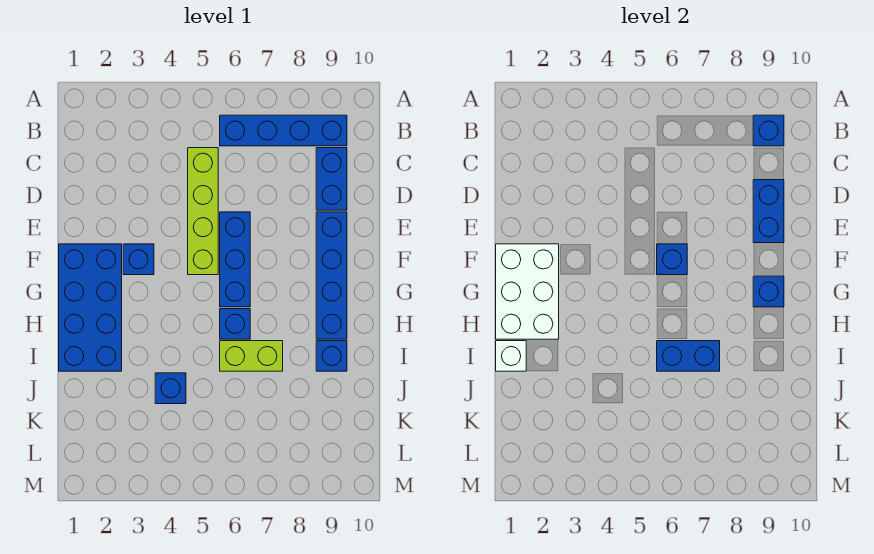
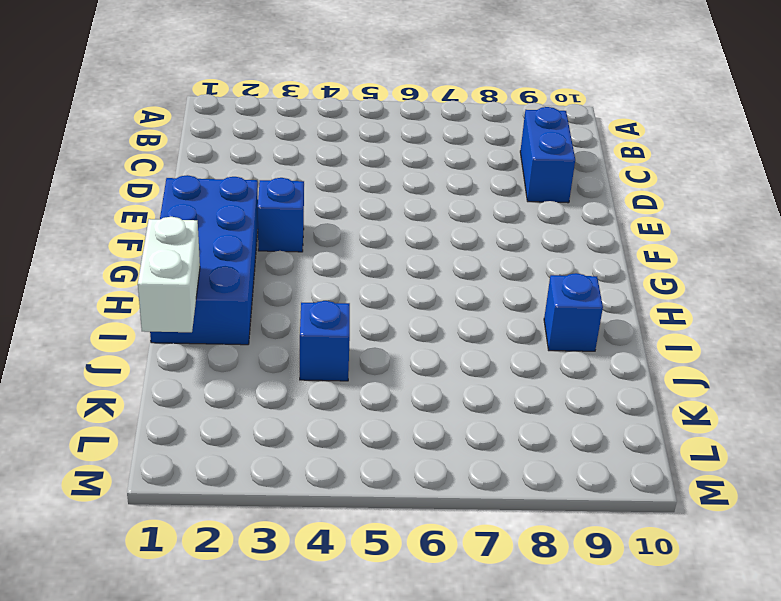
white 1x2 brick [138,217,200,332] -> white 1x1 brick [496,341,526,371]
none -> blue 1x4 brick [220,115,347,146]
none -> lime 1x4 brick [188,148,218,275]
none -> blue 1x3 brick [220,212,250,307]

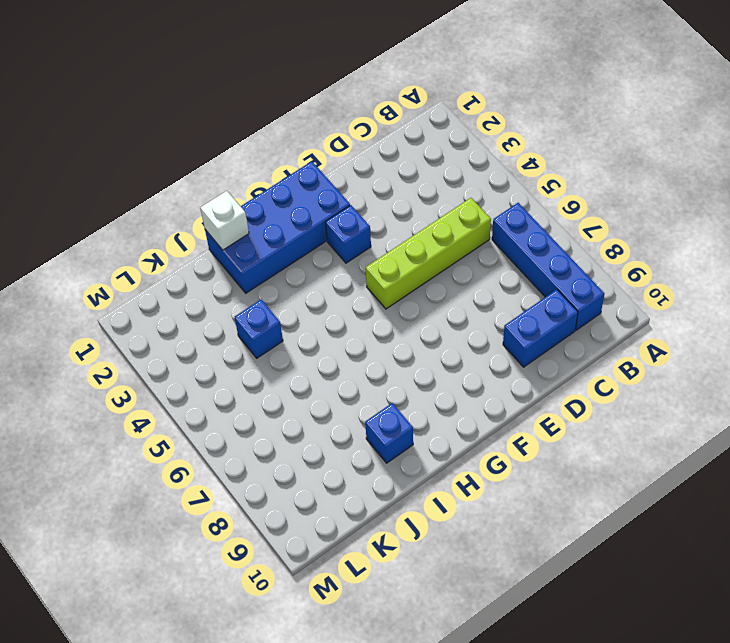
none -> blue 1x3 brick [220,212,250,307]
none -> blue 1x4 brick [316,212,347,339]
none -> blue 1x1 brick [220,309,250,339]

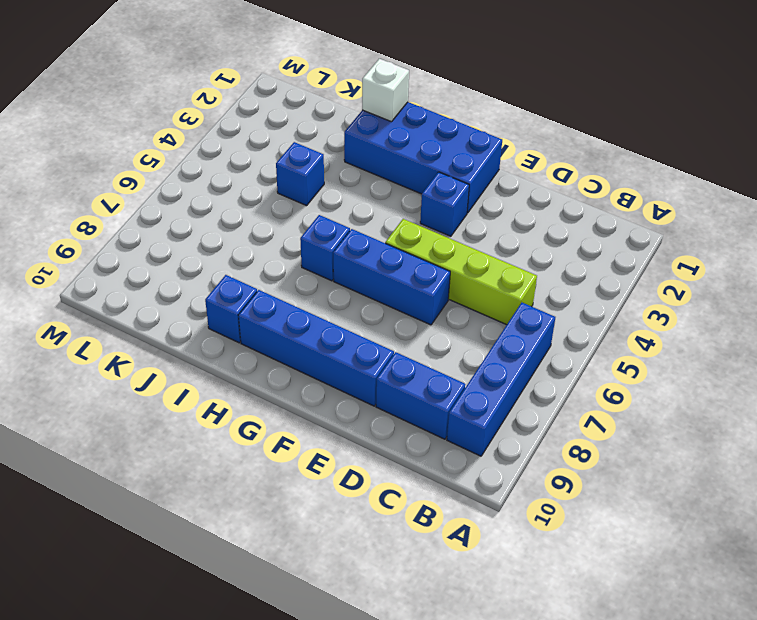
none -> lime 1x2 brick [220,341,283,371]
none -> blue 1x1 brick [753,115,784,146]
none -> blue 1x2 brick [753,180,784,243]

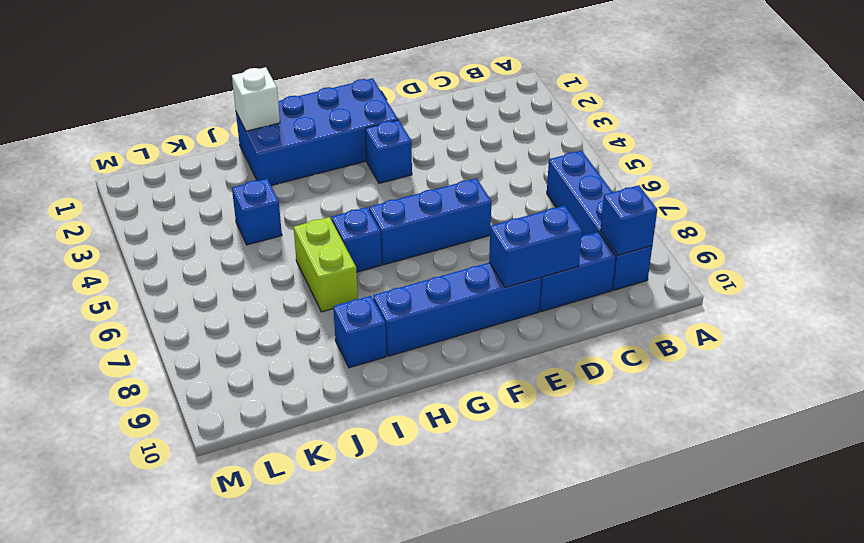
none -> lime 1x4 brick [188,148,218,275]
none -> white 2x3 brick [496,244,559,339]
none -> blue 1x1 brick [657,244,687,275]

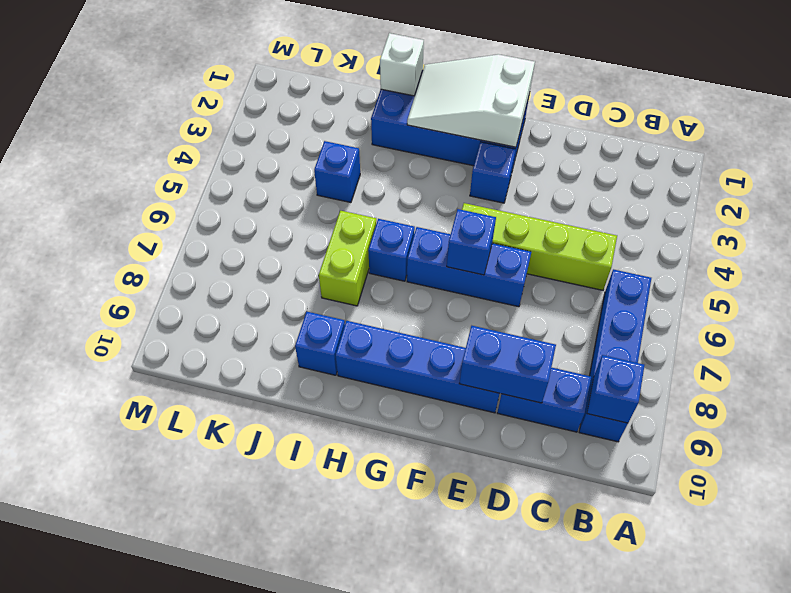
white 2x3 slope [407,54,535,147] -> white 2x3 brick [496,244,559,339]
none -> blue 1x1 brick [753,276,784,307]
none -> blue 1x2 brick [657,341,720,371]

